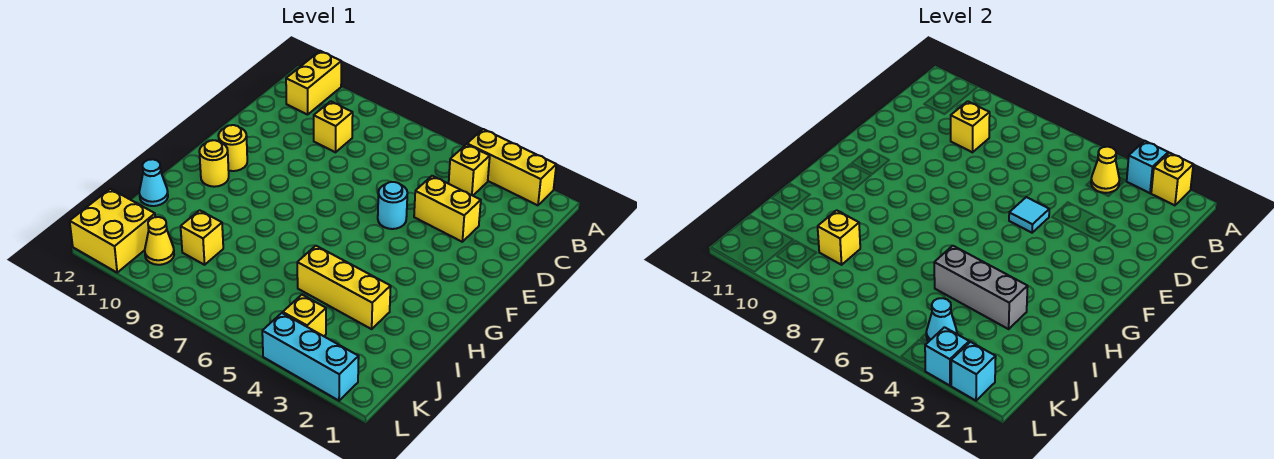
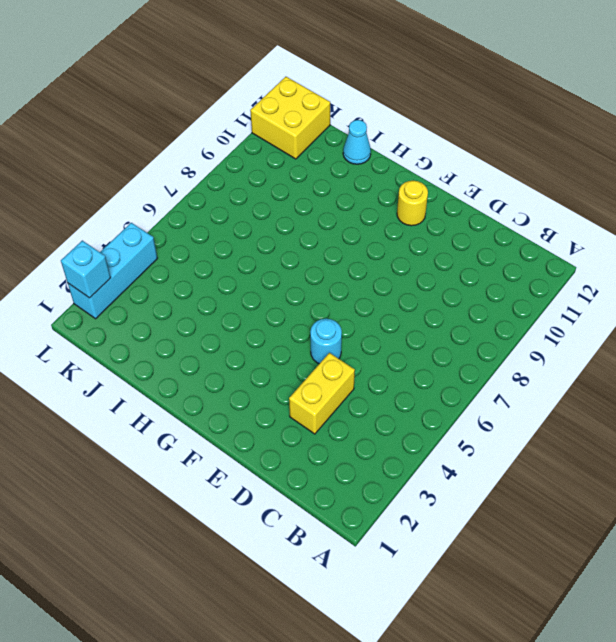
none -> yellow 1x3 brick [467,129,556,205]
none -> yellow 1x2 brick [286,51,341,115]
none -> yellow 1x1 brick [449,144,490,196]

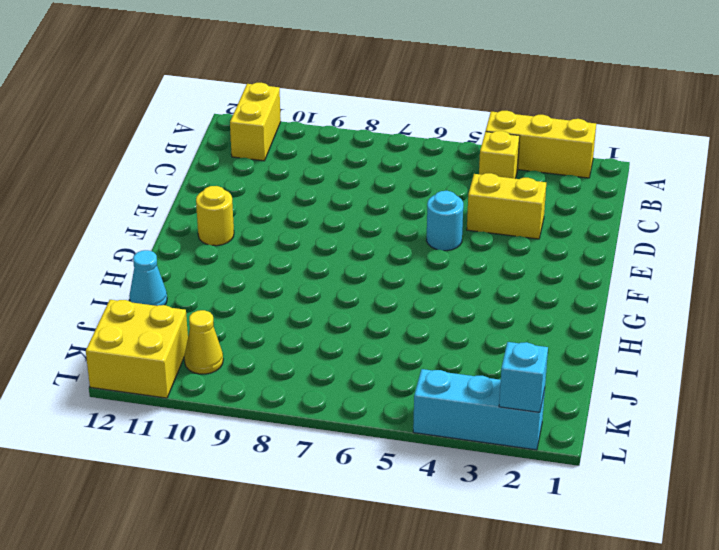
none -> yellow 1x1 brick [314,101,353,152]
none -> yellow 1x1 round brick [199,140,229,187]
none -> yellow 1x3 brick [297,246,391,329]

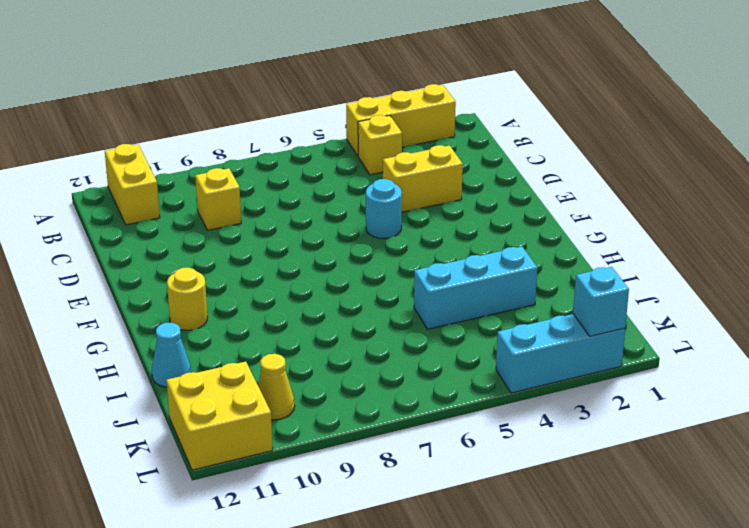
cyan 1x3 brick [414,247,537,329] -> yellow 1x3 brick [297,246,391,329]
none -> yellow 1x1 round brick [218,125,247,171]
none -> yellow 1x1 brick [181,210,223,265]
none -> yellow 1x1 brick [283,295,326,336]

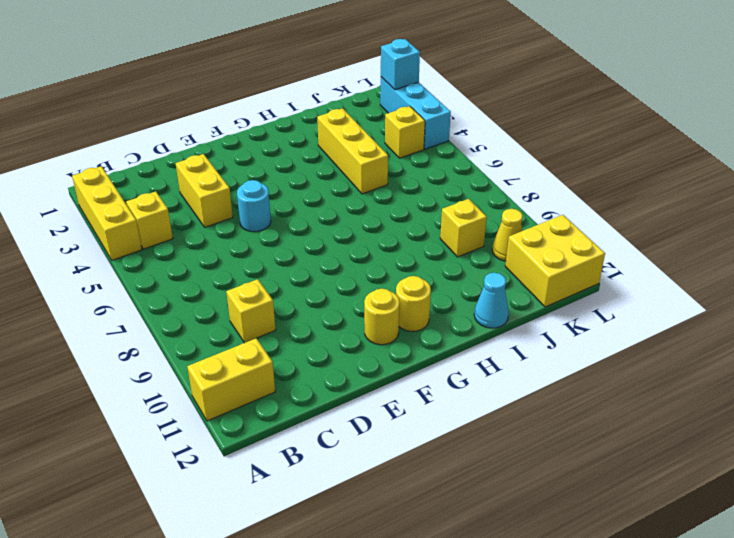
none -> yellow 1x1 brick [1151,153,1193,205]
none -> cyan 1x1 brick [1127,141,1168,193]
none -> yellow 1x1 cone [1091,147,1120,193]

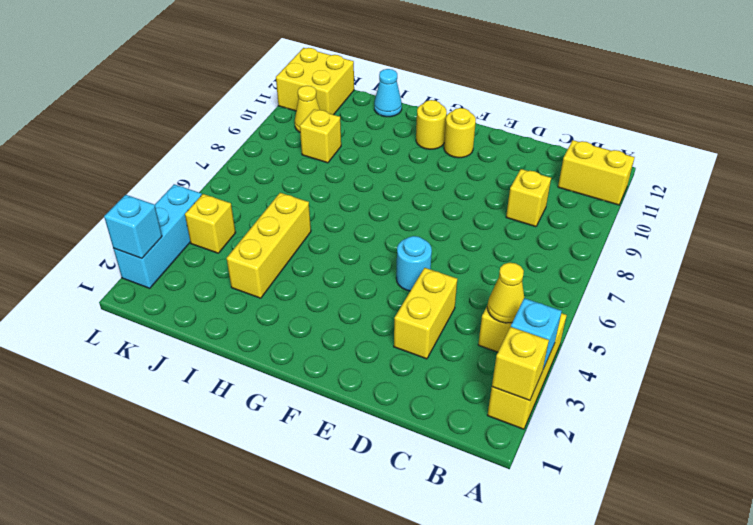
none -> yellow 1x1 brick [951,101,990,152]
none -> cyan 1x1 tile [1009,197,1049,233]
none -> grey 1x3 brick [934,246,1028,329]

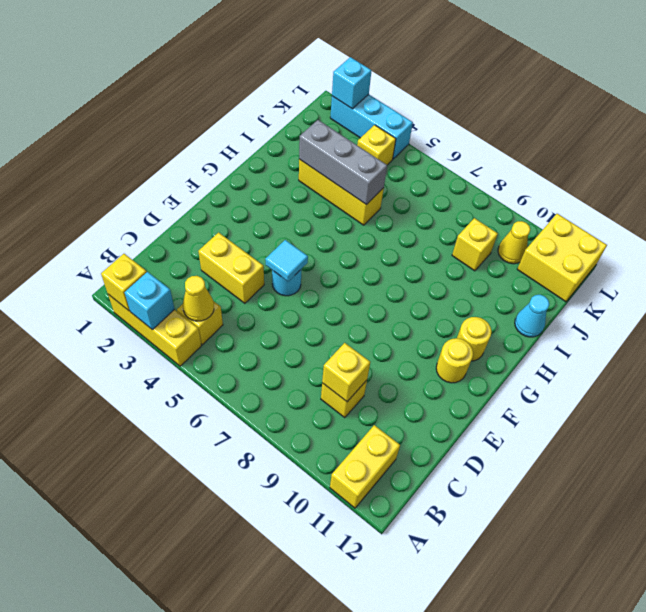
none -> yellow 1x1 brick [818,210,860,265]
none -> cyan 1x1 cone [926,298,957,342]
none -> cyan 1x1 brick [925,327,969,386]

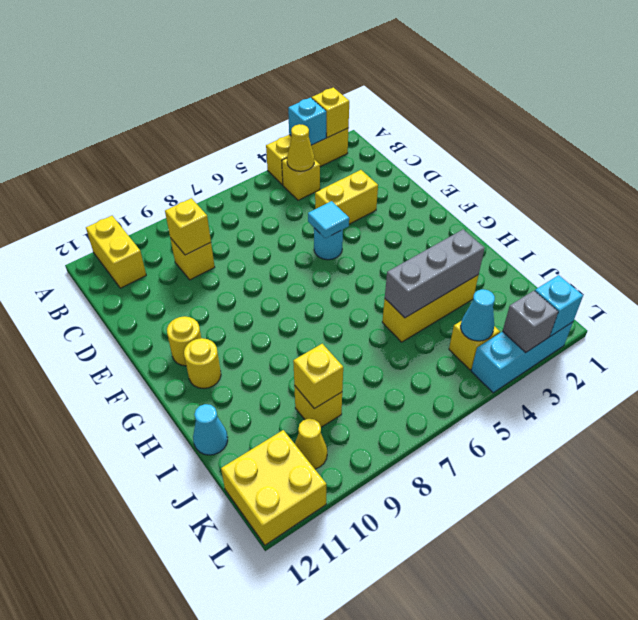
grey 1x1 brick [503,291,558,353] -> cyan 1x1 brick [925,327,969,386]

